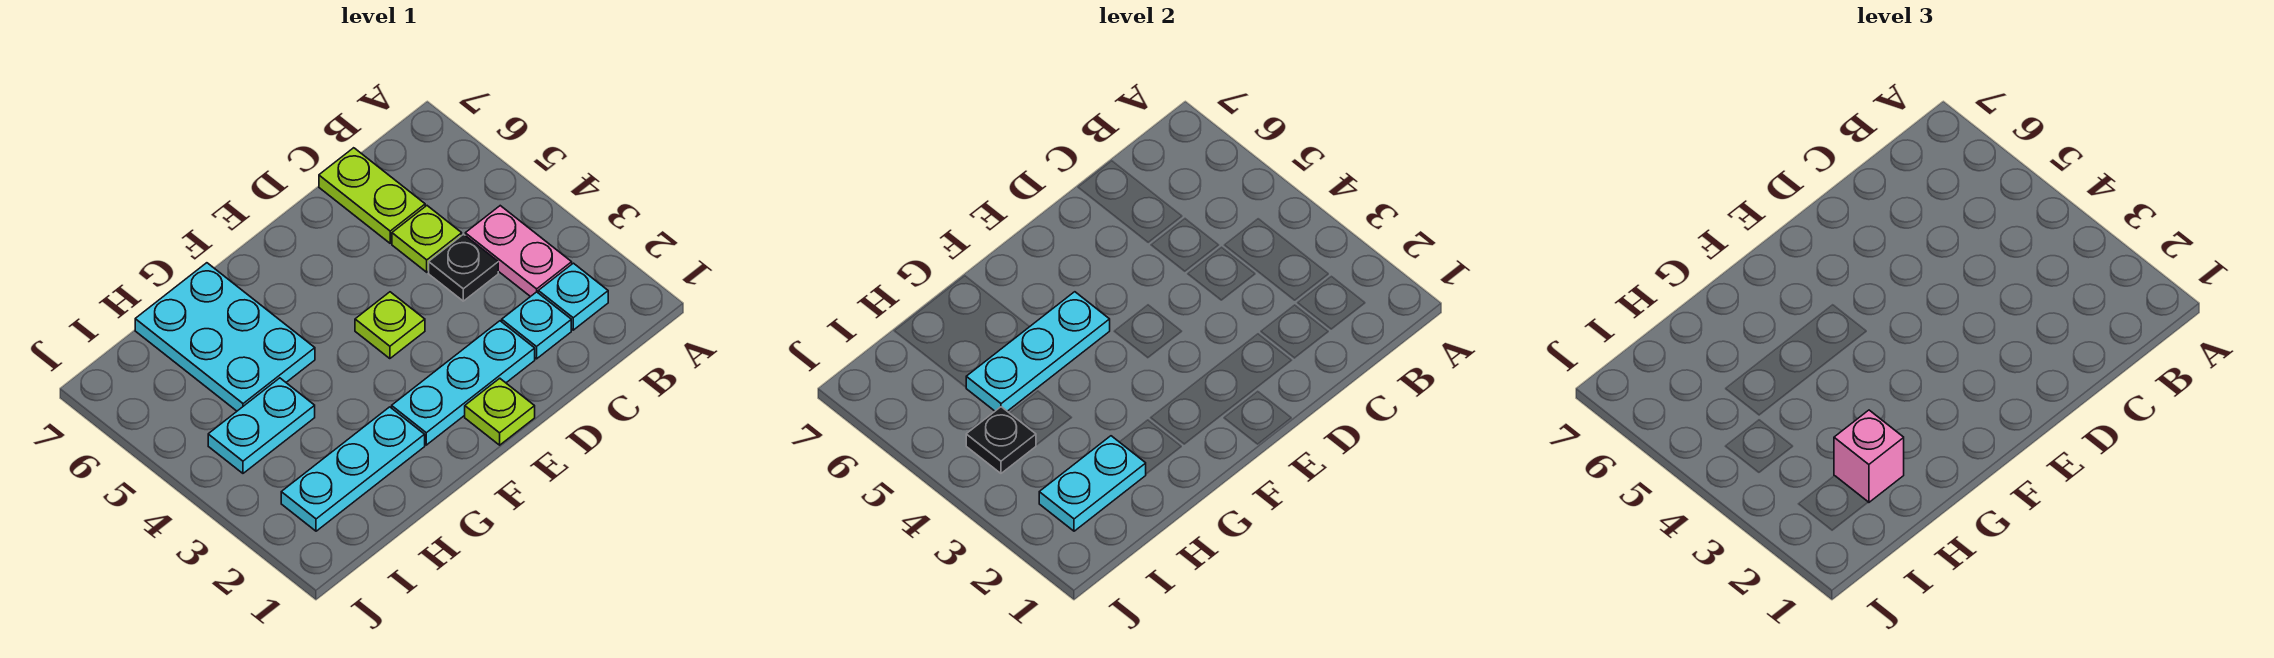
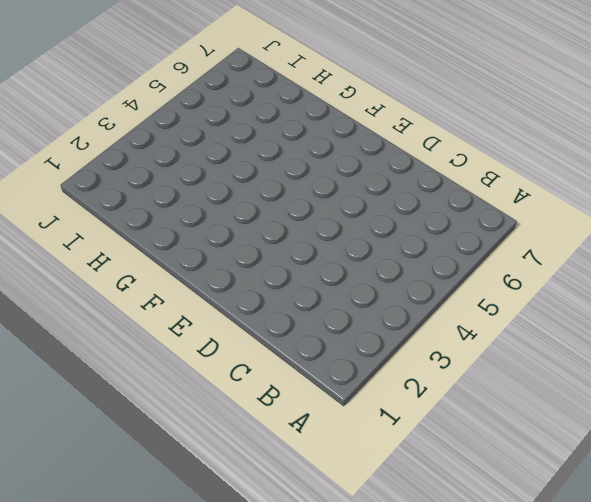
none -> cyan 1x1 plate [538,263,608,330]
none -> pink 1x2 plate [465,206,572,297]
none -> cyan 1x1 plate [502,292,571,359]

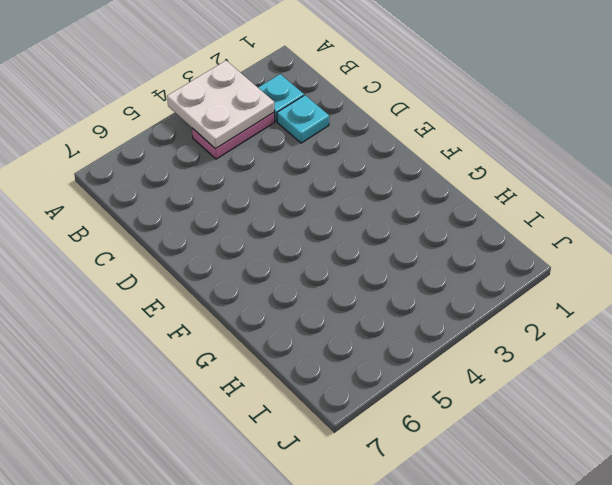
white 2x2 plate [167,61,274,149] -> none
none -> black 1x1 plate [429,234,498,301]
none -> lime 1x1 plate [392,206,462,272]
none -> lime 1x2 plate [319,148,425,243]

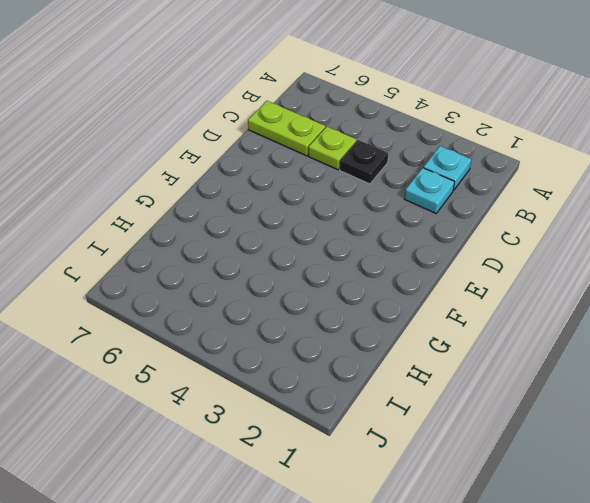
none -> pink 1x2 plate [465,206,572,297]
none -> cyan 1x3 plate [392,321,535,445]
none -> lime 1x1 plate [465,378,535,445]

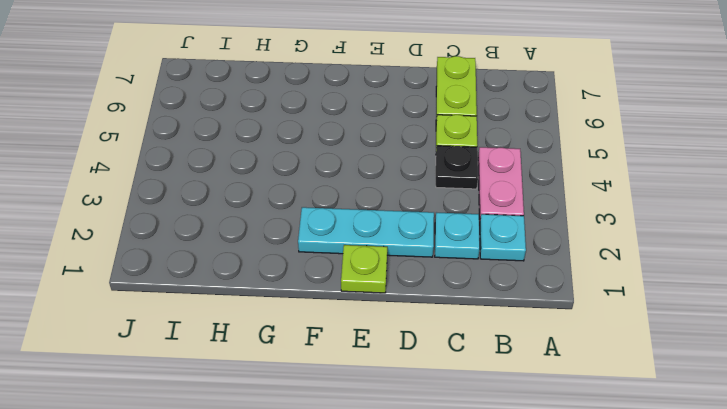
none -> lime 1x1 plate [355,292,425,359]
none -> cyan 1x3 plate [281,407,425,531]
none -> cyan 2x3 plate [135,263,315,411]

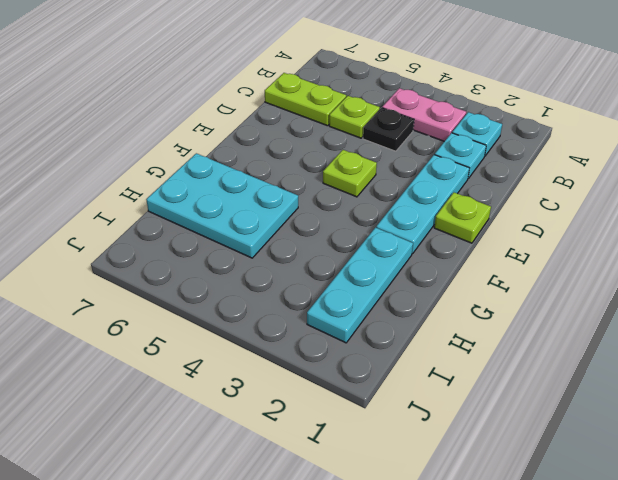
none -> cyan 1x2 plate [208,378,315,473]
none -> cyan 1x3 plate [966,292,1110,411]
none -> cyan 1x2 plate [1039,436,1146,531]

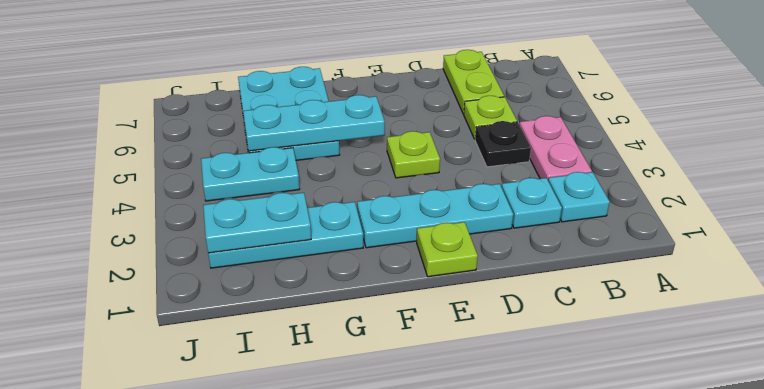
none -> black 1x1 plate [966,407,1036,473]
none -> pink 1x1 brick [1834,410,1904,502]

